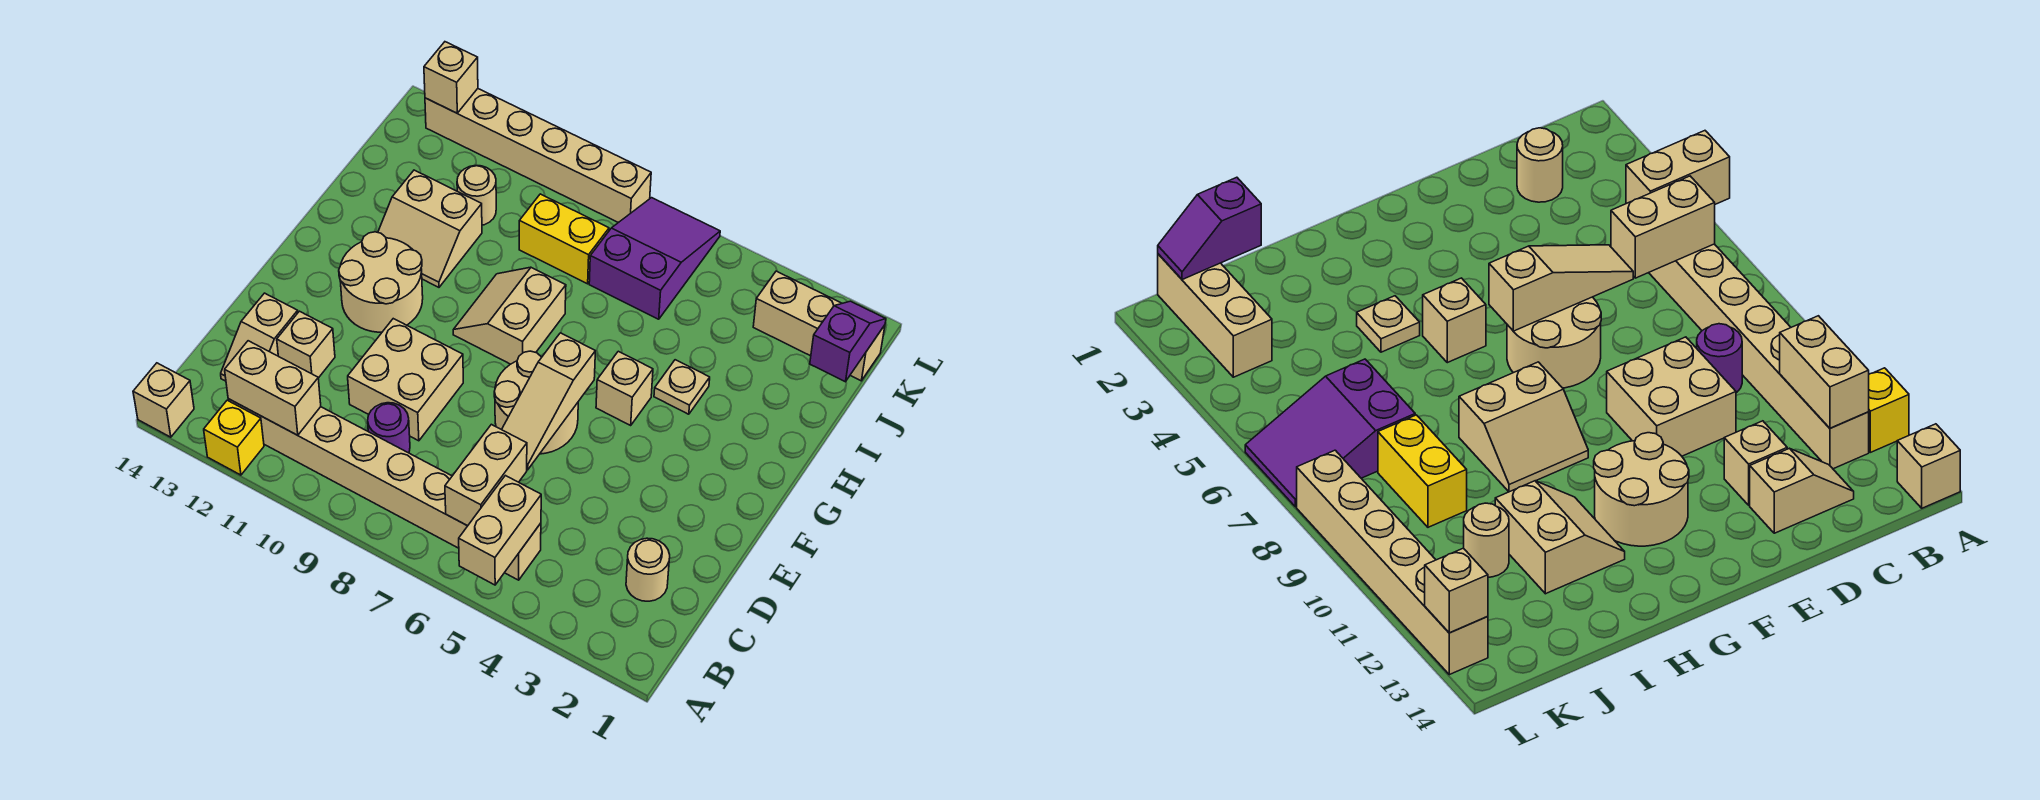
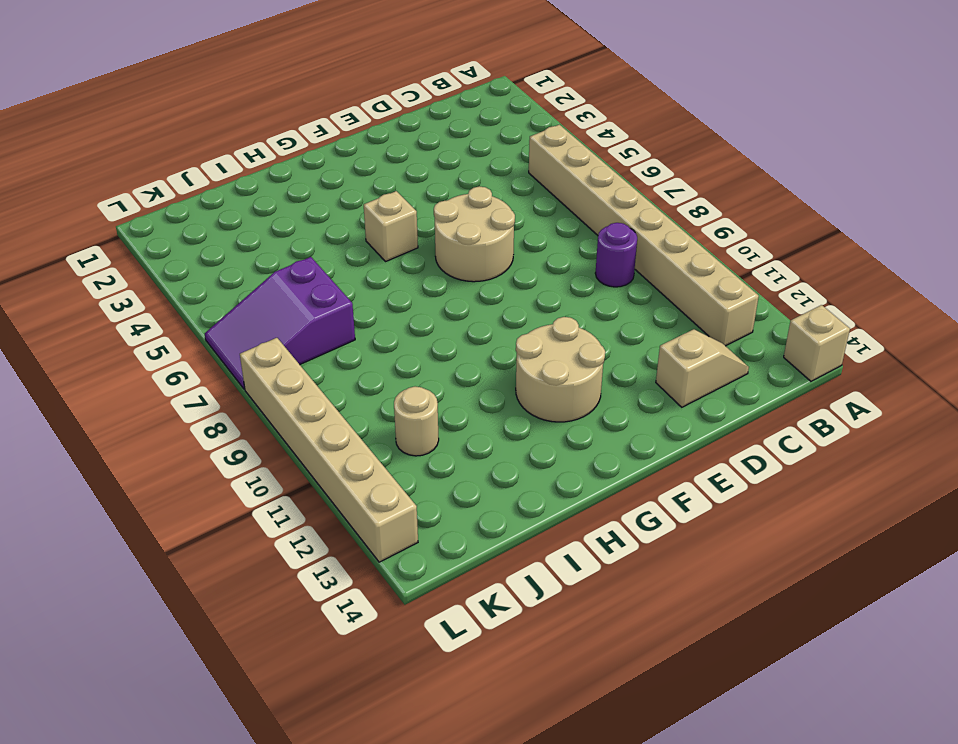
none -> yellow 1x1 brick [204,400,264,475]
none -> tan 1x1 round brick [626,538,670,601]
none -> tan 2x2 brick [348,319,463,441]

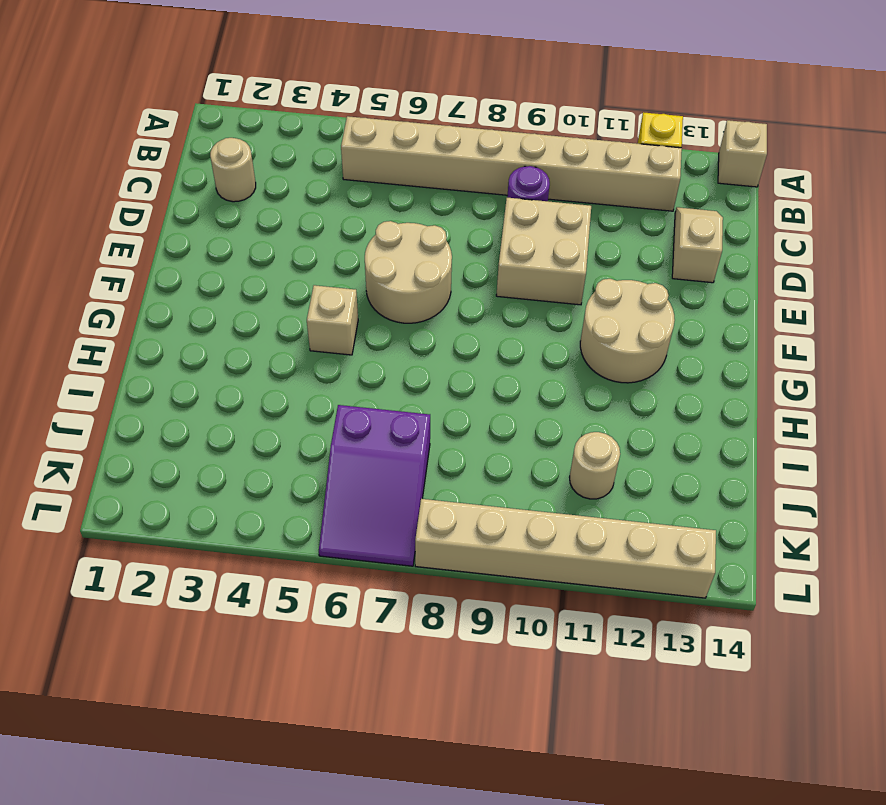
none -> tan 1x1 brick [277,311,335,378]
none -> tan 2x2 slope [453,267,566,364]
none -> tan 1x1 plate [654,360,710,414]

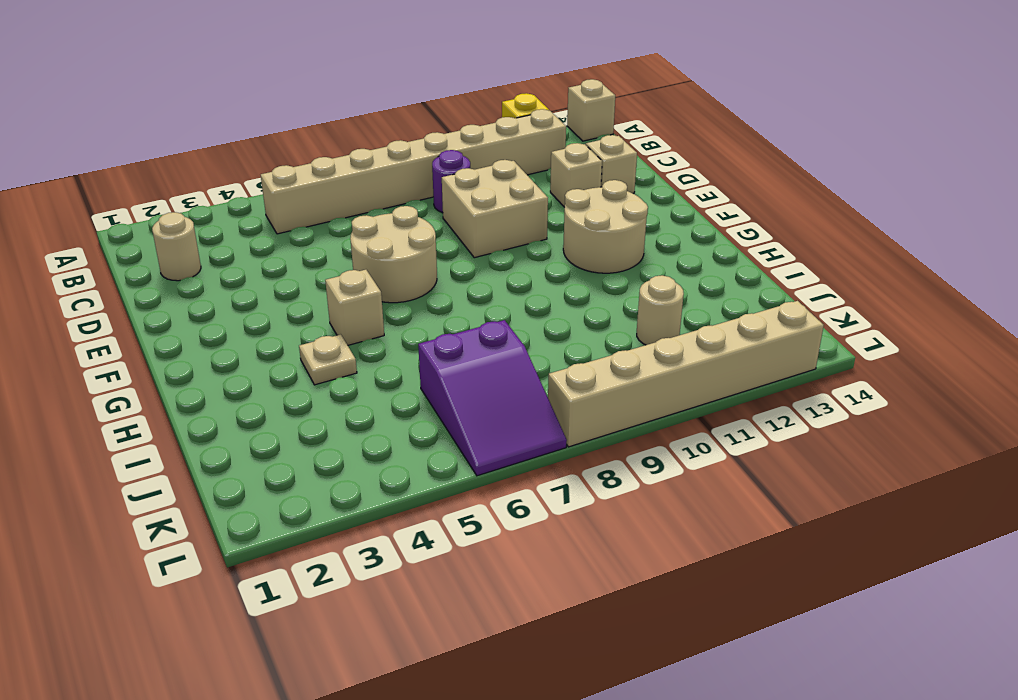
none -> tan 2x2 slope [453,267,566,364]
none -> tan 2x2 slope [378,170,482,287]
none -> yellow 1x2 brick [519,194,609,284]

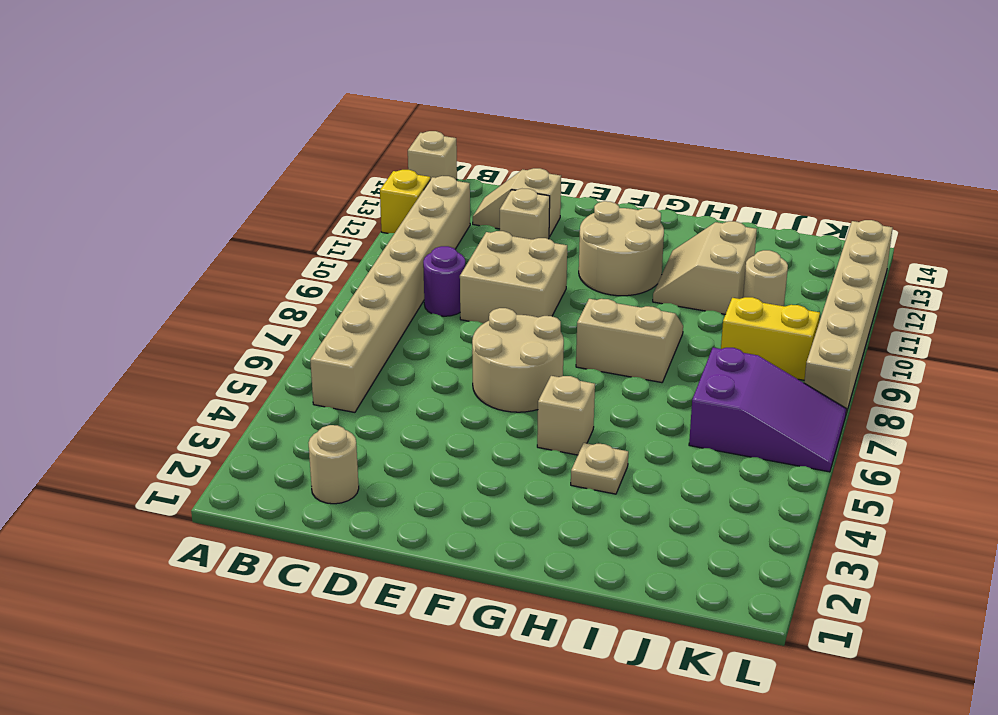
yellow 1x2 brick [721,297,820,380] -> yellow 1x2 brick turned to [519,194,609,284]
none -> tan 1x3 brick [753,271,885,381]
none -> tan 1x2 brick [459,476,541,585]
none -> tan 1x2 brick [445,424,527,526]

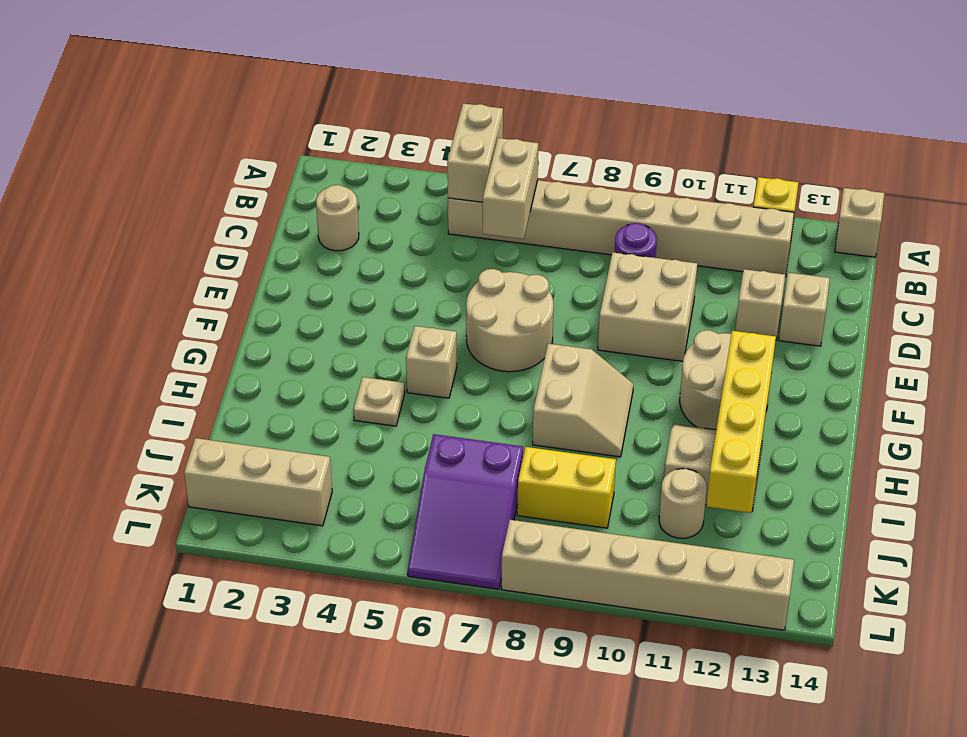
yellow 1x4 brick [706,331,776,513] -> none
none -> tan 1x2 brick [225,341,321,435]
none -> tan 1x3 slope [502,333,595,470]
none -> purple 1x2 slope [810,301,886,382]

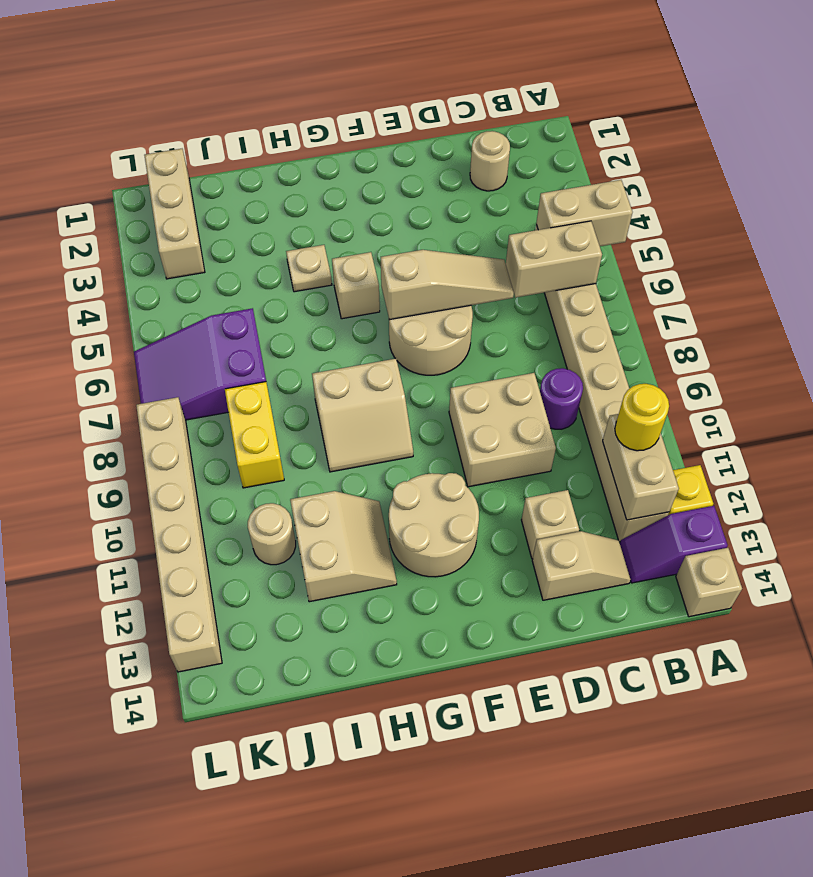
purple 1x2 slope [620,506,728,583] -> purple 1x2 slope moved to [810,301,886,382]
yellow 1x1 round brick [615,384,669,451] -> none
none -> tan 1x1 brick [424,42,478,113]

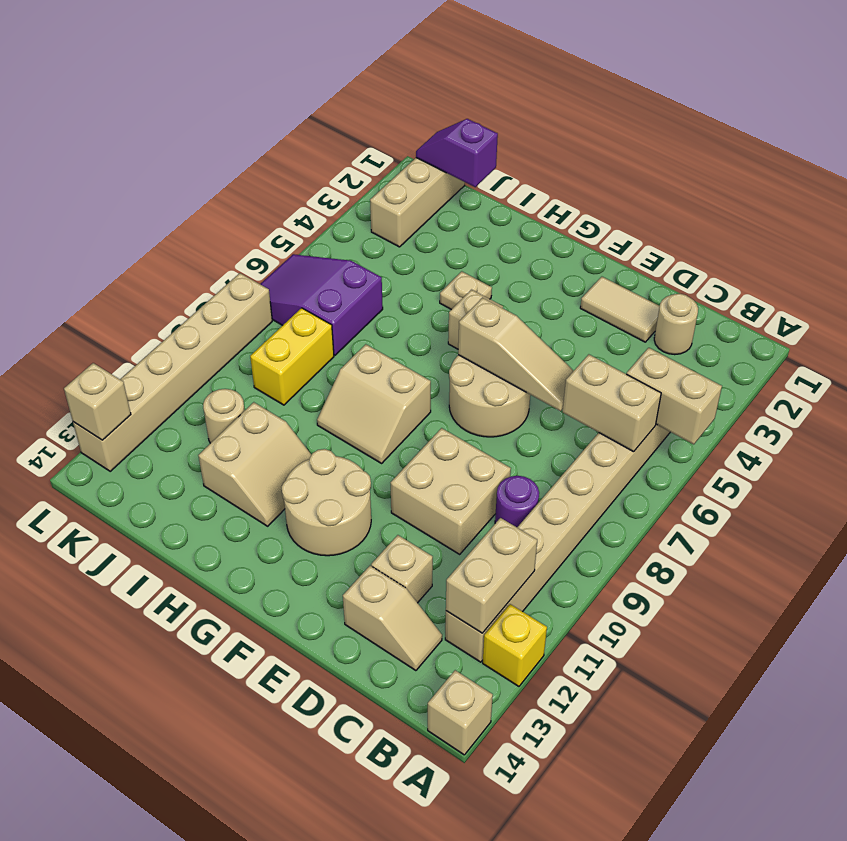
tan 1x2 tile [580,277,660,342] -> none

